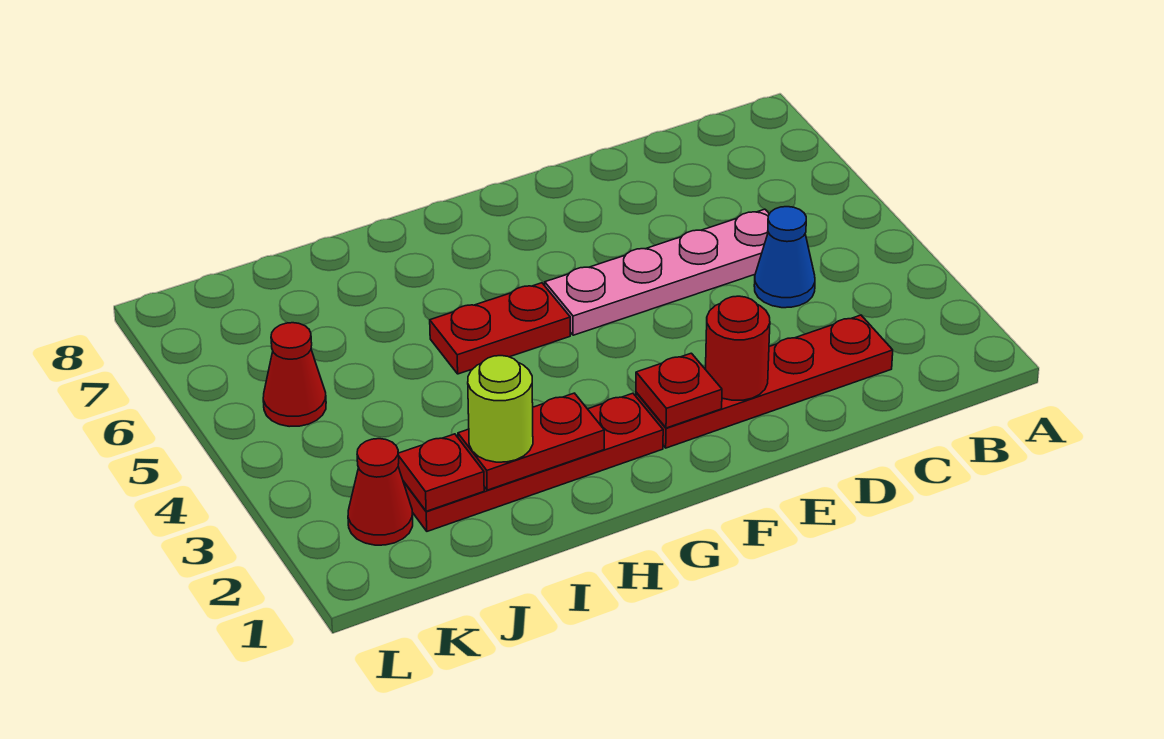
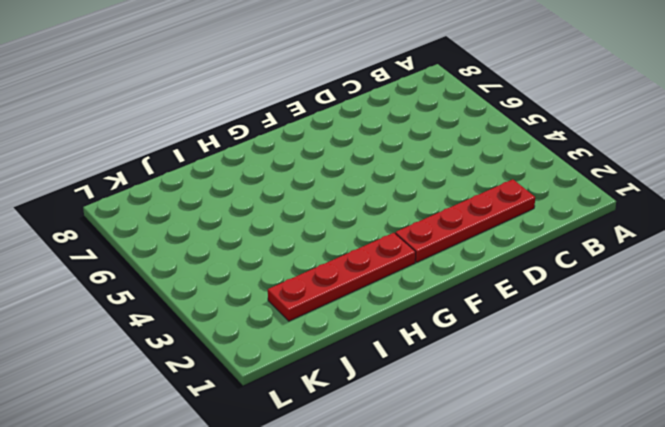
none -> blue 1x1 cone [754,207,815,308]
none -> pink 1x4 plate [545,209,769,335]
none -> red 1x2 plate [430,283,570,374]

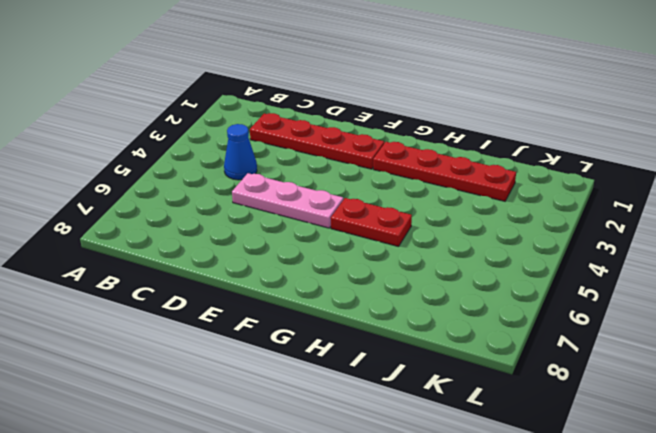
pink 1x3 plate [232,173,343,228] -> pink 1x4 plate [545,209,769,335]
none -> red 1x1 cone [348,439,413,545]
none -> red 1x1 cone [263,323,326,427]
none -> red 1x1 round brick [706,296,770,400]

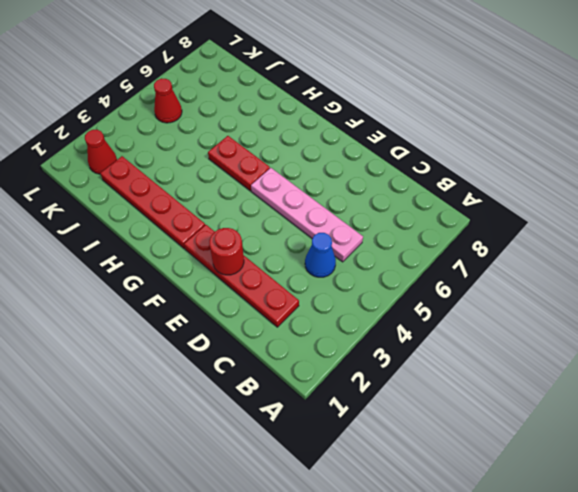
none -> red 1x1 plate [636,353,722,428]
none -> red 1x2 plate [458,393,604,490]
none -> red 1x1 plate [398,434,484,511]

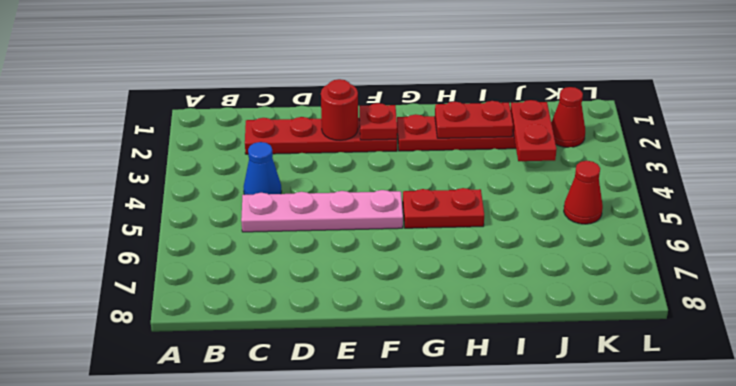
red 1x2 plate [511,100,557,161] -> red 1x1 plate [398,434,484,511]
none -> lime 1x1 round brick [468,356,533,462]

